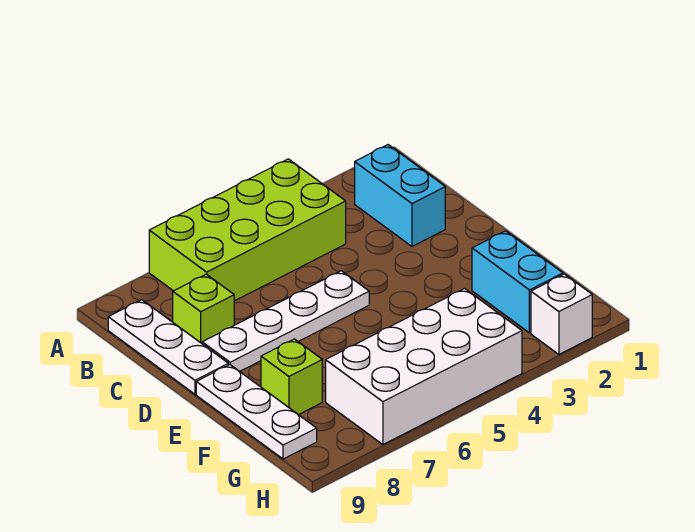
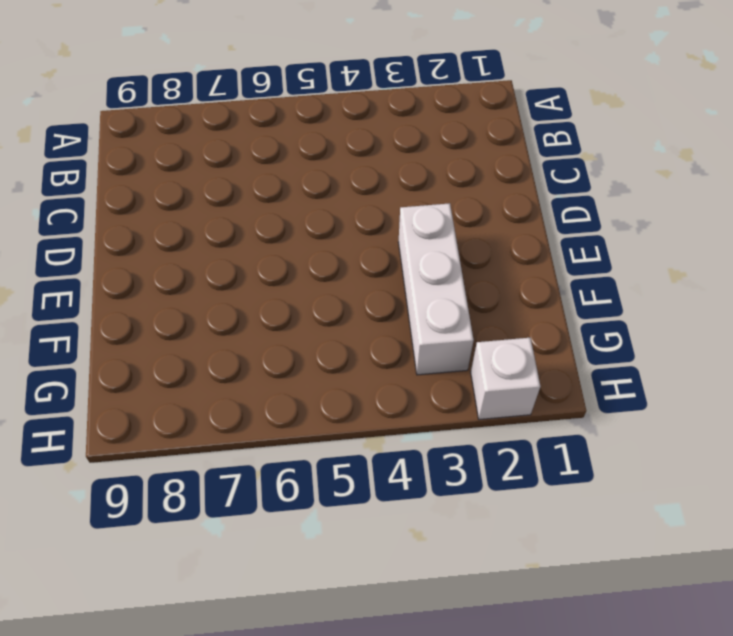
white 1x3 brick [398,203,474,375] -> none
none -> lime 2x4 brick [149,159,346,301]
none -> cyan 1x2 brick [355,145,445,246]

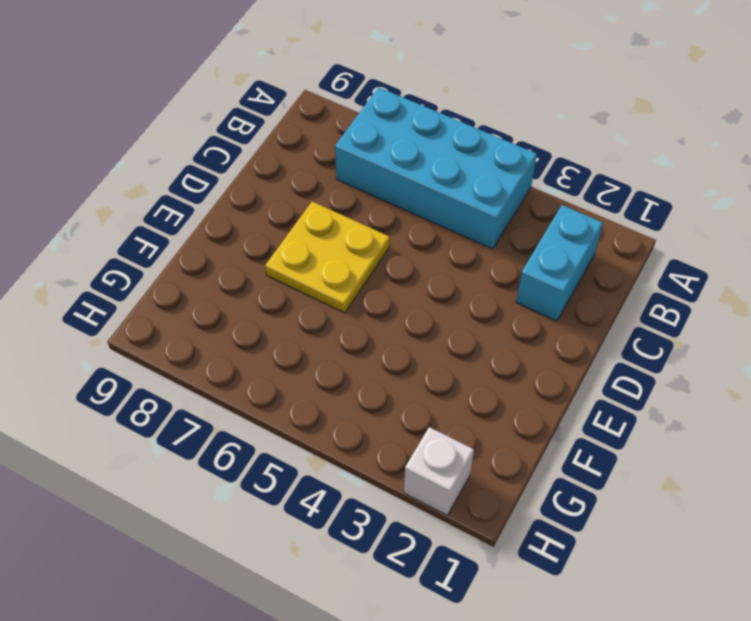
cyan 2x4 brick [335,87,537,249] -> lime 2x4 brick [149,159,346,301]
yellow 2x2 plate [265,202,390,313] -> white 1x4 plate [202,271,369,371]
none -> white 1x3 plate [108,300,228,394]
none -> lime 1x1 brick [173,274,234,343]

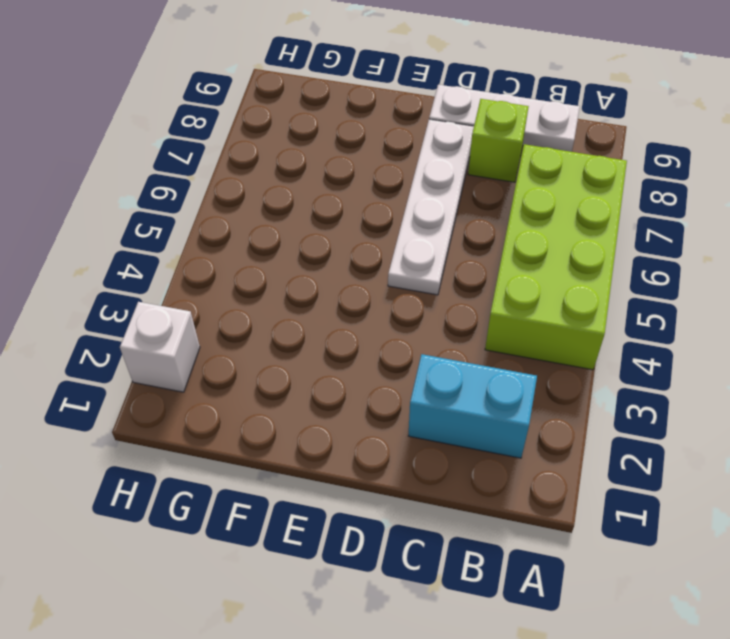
none -> white 1x3 plate [196,365,317,459]
none -> cyan 1x2 brick [472,231,563,333]

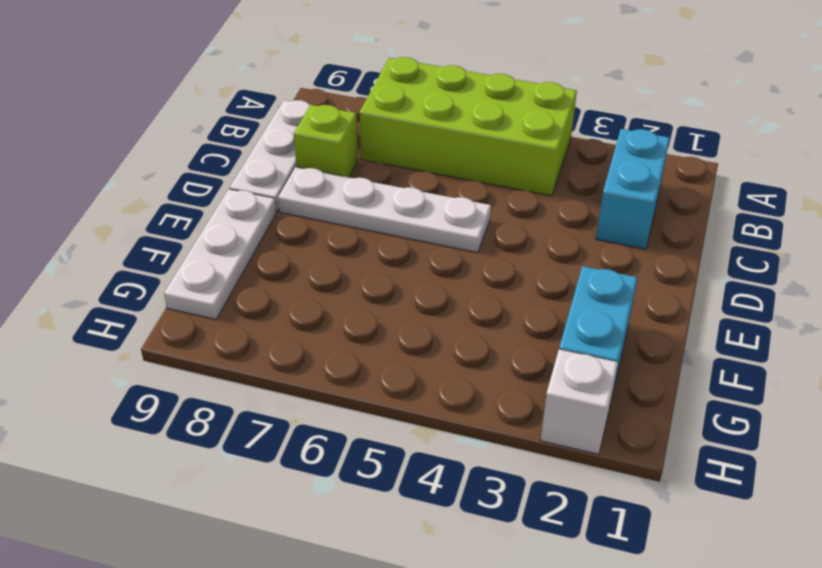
none -> lime 1x1 brick [261,339,322,415]
none -> white 2x4 brick [326,289,522,445]

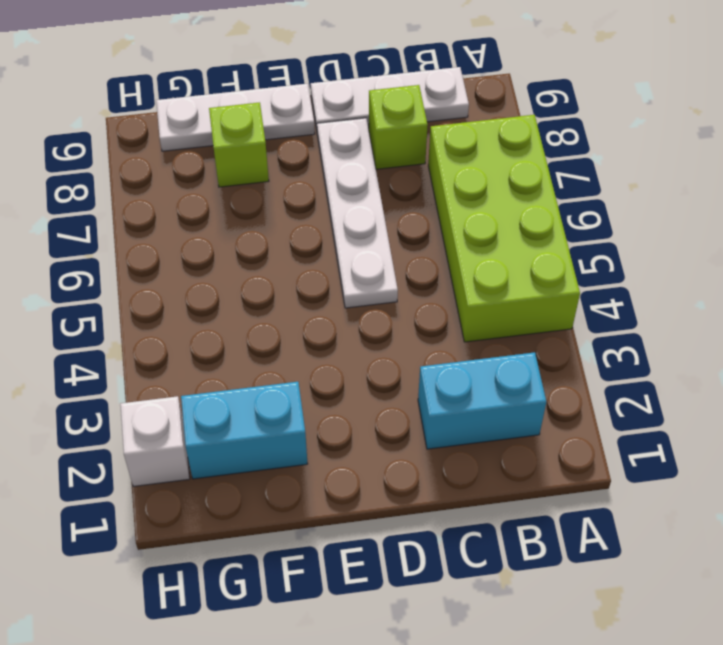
none -> white 2x4 brick [326,289,522,445]

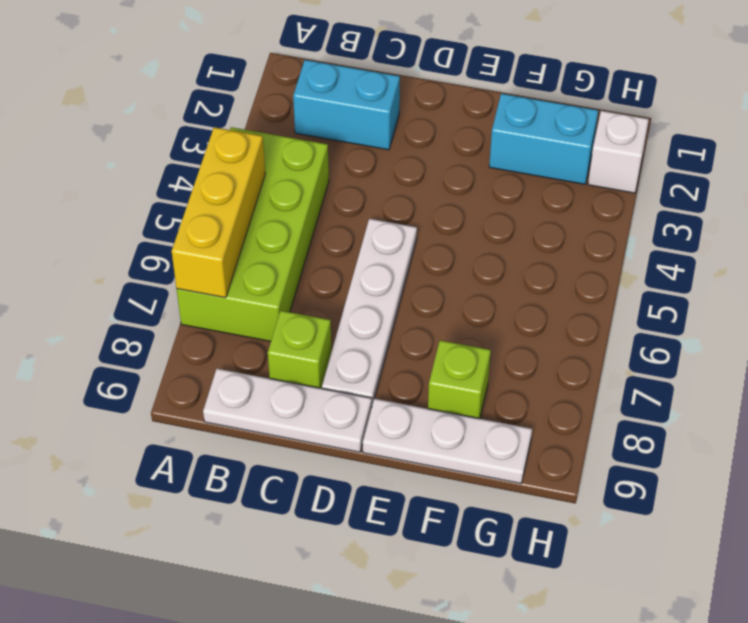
yellow 1x3 brick [172,127,265,298] -> none
none -> white 2x4 brick [326,289,522,445]

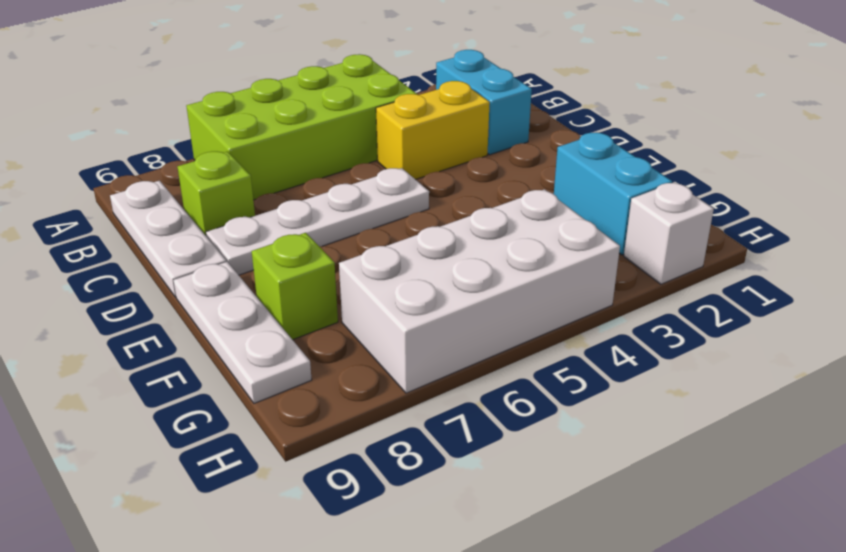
yellow 1x2 brick [376,81,490,180] -> none

